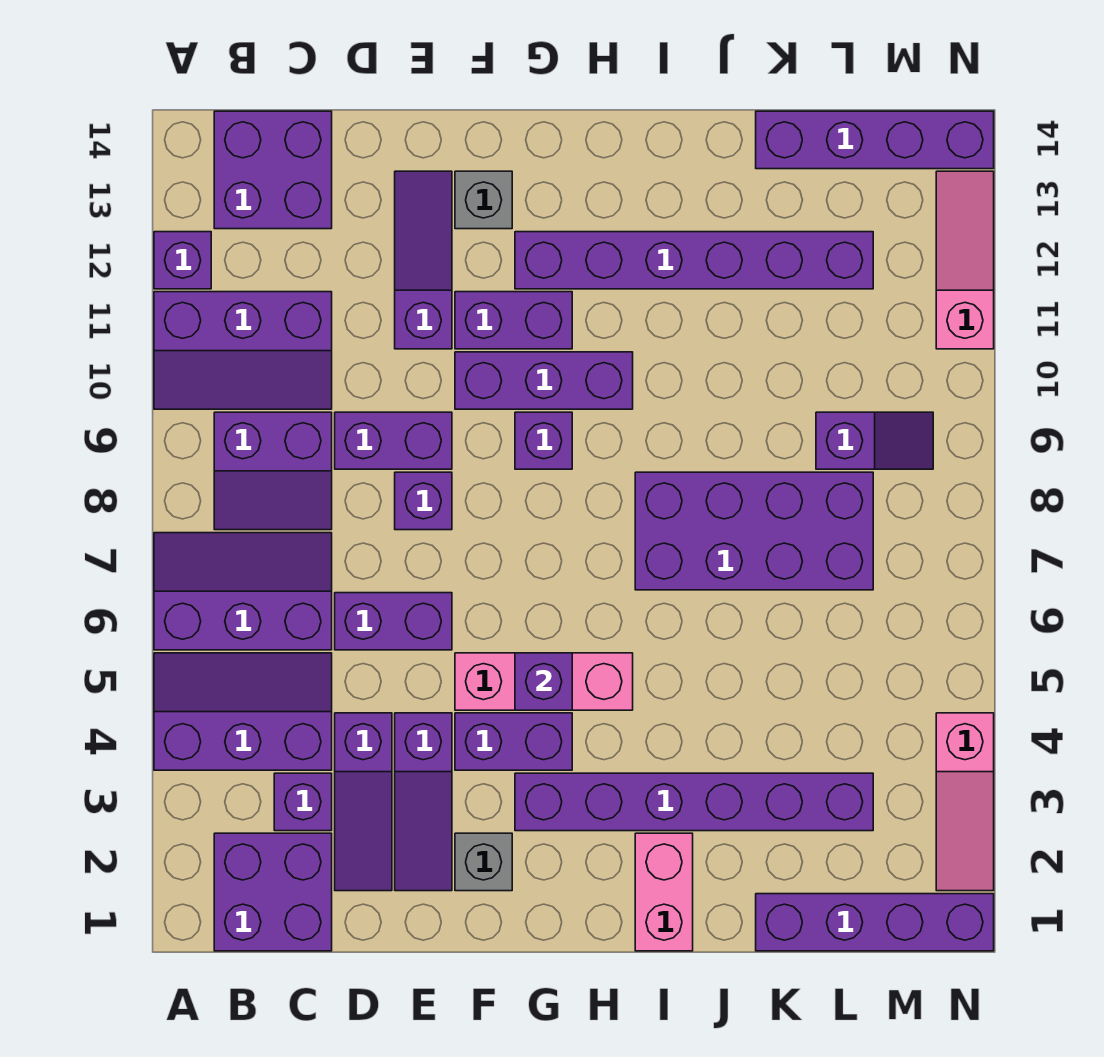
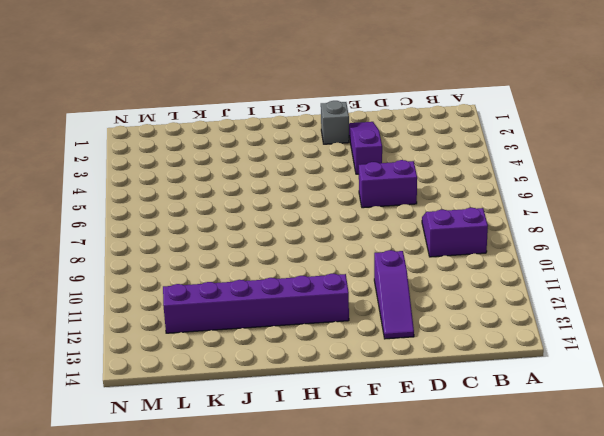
none -> purple 2x3 slope [154,653,332,770]
none -> purple 2x3 slope [154,533,332,650]
none -> purple 2x3 slope [154,292,332,409]
none -> purple 1x1 brick [154,232,211,289]

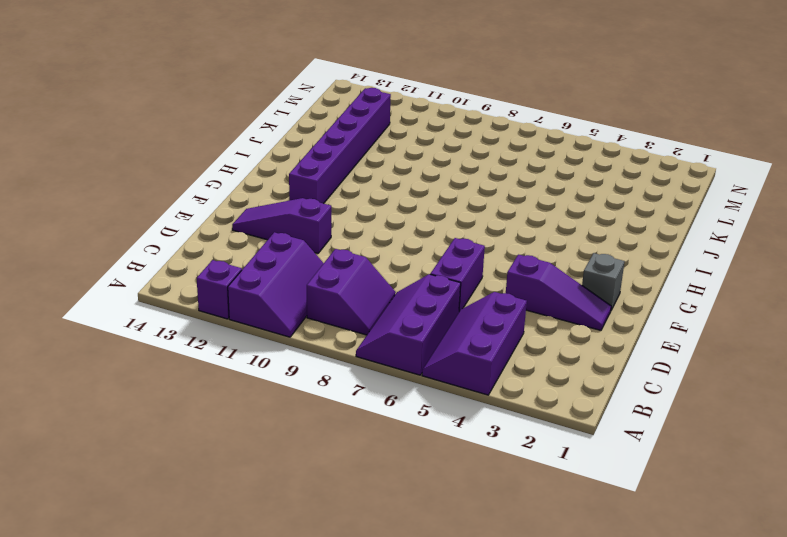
none -> purple 2x2 brick [214,833,332,951]
none -> purple 2x2 brick [214,111,332,229]
none -> purple 1x1 brick [274,773,332,831]
none -> purple 1x3 slope [335,713,392,891]

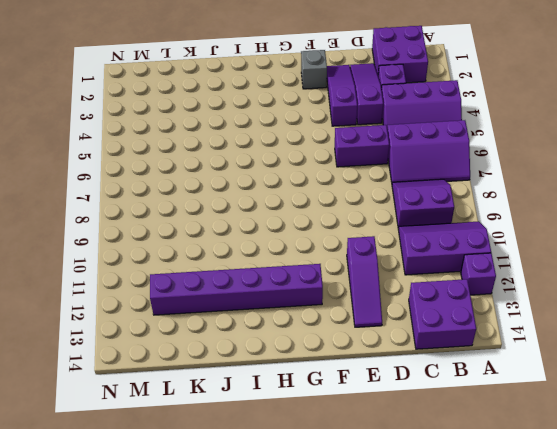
none -> purple 1x2 brick [335,412,452,469]
none -> purple 1x1 brick [395,472,452,530]
none -> purple 1x2 brick [455,713,572,770]
none -> pink 1x3 brick [455,653,633,710]

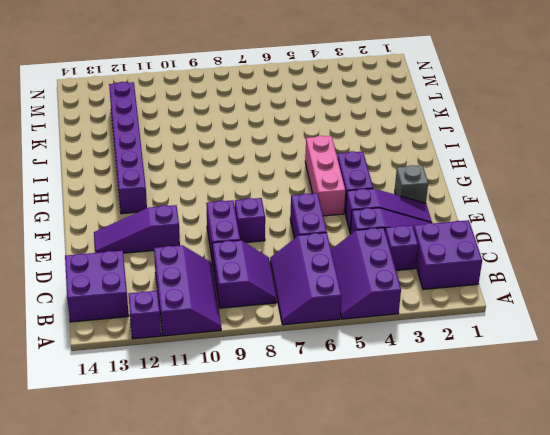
none -> purple 1x3 brick [455,352,633,409]
none -> purple 1x2 brick [455,292,572,349]
none -> grey 1x1 brick [455,171,512,229]
none -> purple 1x6 brick [515,773,873,831]

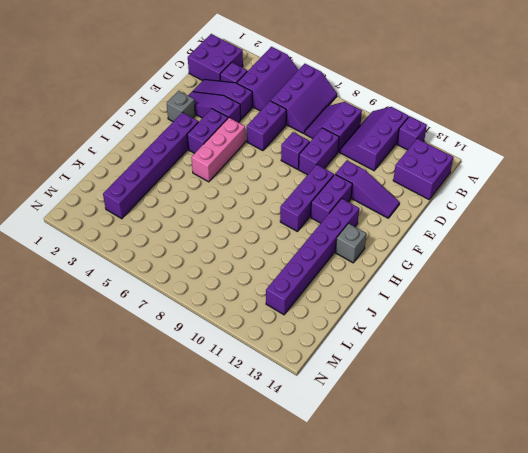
grey 1x1 brick [335,223,366,263] -> grey 1x1 brick moved to [455,171,512,229]
none -> purple 1x1 brick [515,412,572,469]
none -> pink 1x2 brick [635,833,693,951]
none -> purple 2x4 brick [635,472,873,590]
none -> purple 1x4 brick [756,894,994,951]

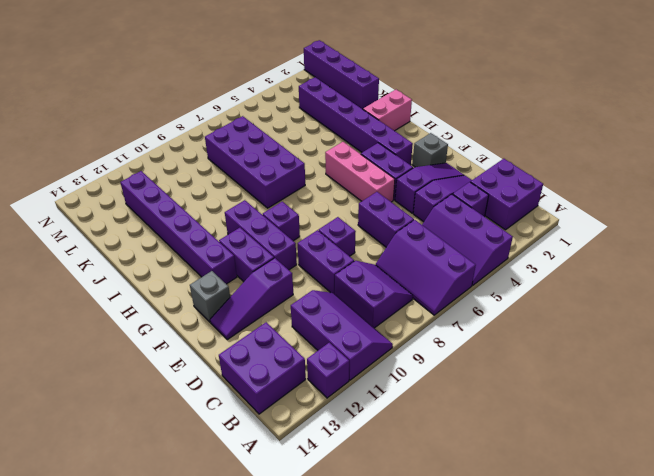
none -> purple 1x4 brick [756,111,994,169]
none -> purple 1x2 slope [816,412,933,469]
none -> pink 1x3 slope [936,713,994,891]
none -> pink 1x3 slope [936,171,994,349]

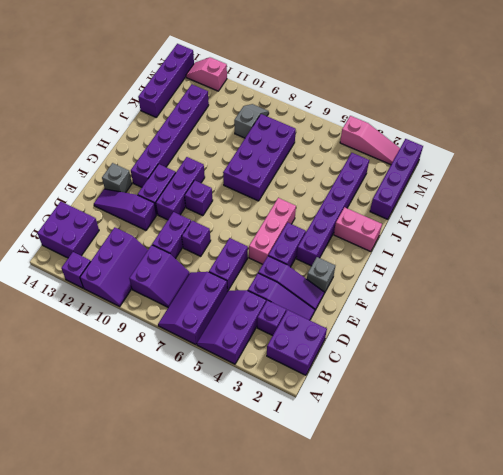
grey 1x2 slope [234,104,269,138] -> purple 1x2 slope [816,412,933,469]
pink 1x2 slope [186,57,227,91] -> pink 1x3 slope [936,171,994,349]
none -> purple 1x1 brick [515,653,572,710]

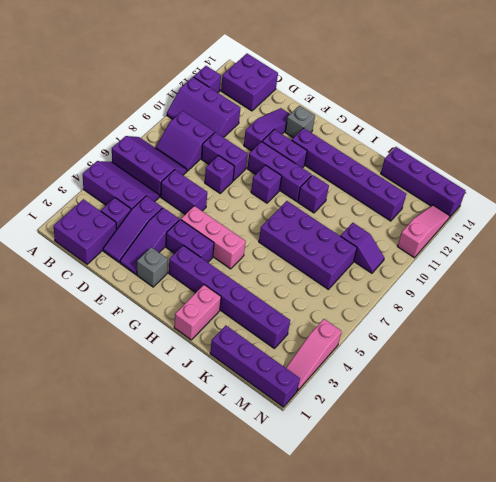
purple 1x1 brick [298,175,329,213] -> purple 1x1 brick moved to [515,653,572,710]

